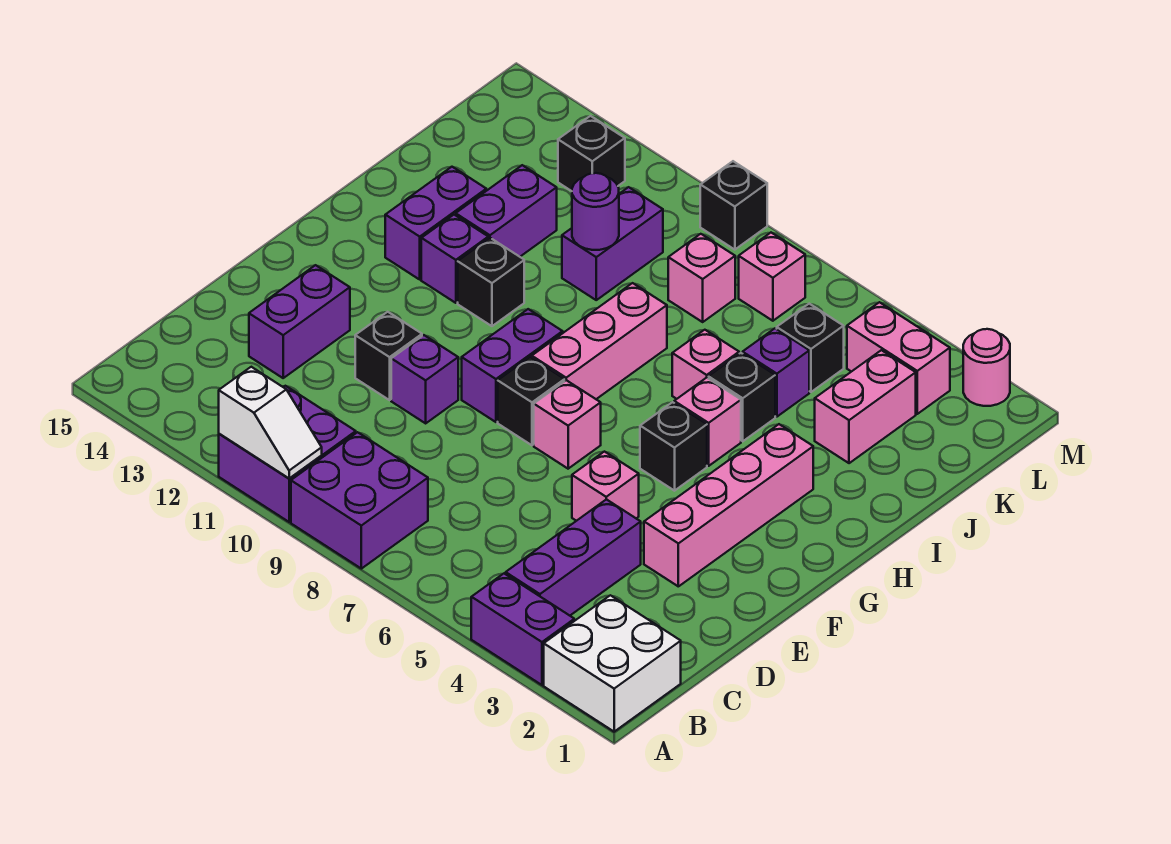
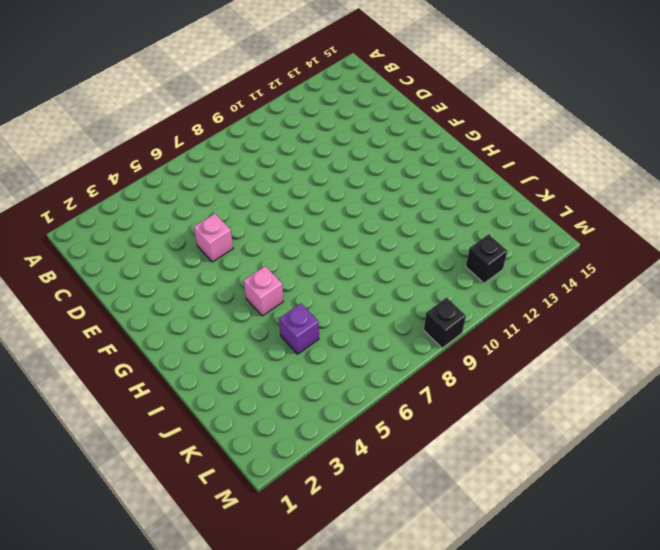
none -> white 2x2 brick [544,595,681,732]
none -> purple 1x2 brick [471,574,574,685]
none -> purple 2x2 brick [291,432,428,569]
none -> purple 2x2 brick [219,386,356,522]

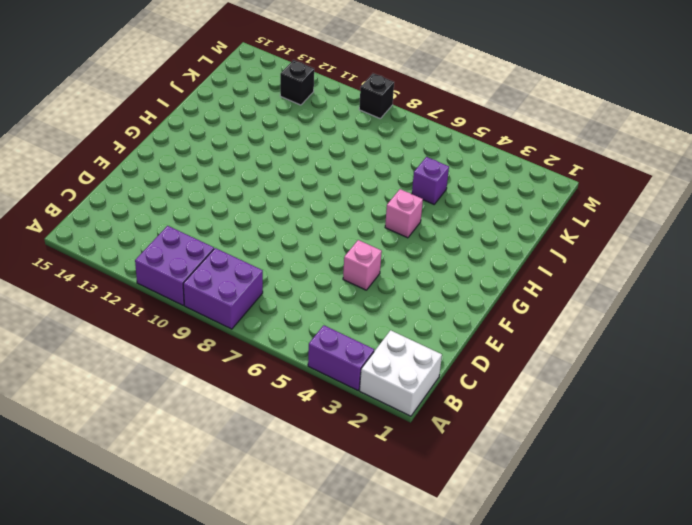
none -> purple 1x3 brick [506,499,641,616]
none -> purple 1x2 brick [249,265,350,378]
none -> pink 1x4 brick [644,424,813,586]
none -> purple 1x1 brick [391,335,458,423]

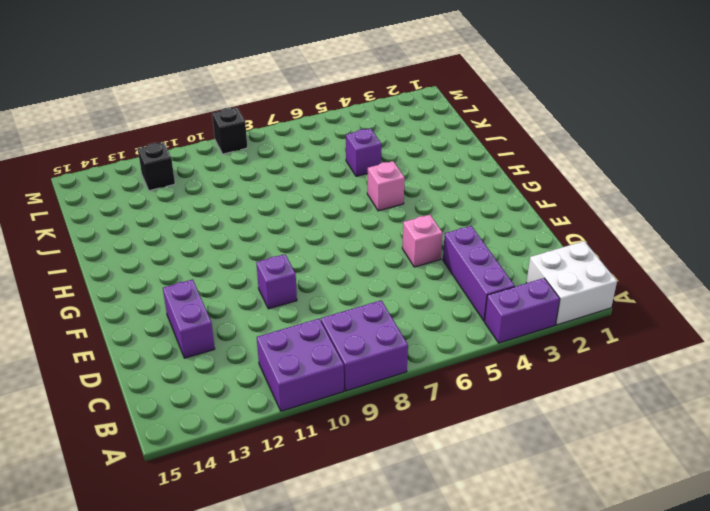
none -> pink 1x4 brick [644,424,813,586]
none -> black 1x1 brick [355,312,422,400]
none -> pink 1x1 brick [534,380,601,469]
none -> black 1x1 brick [498,357,565,445]

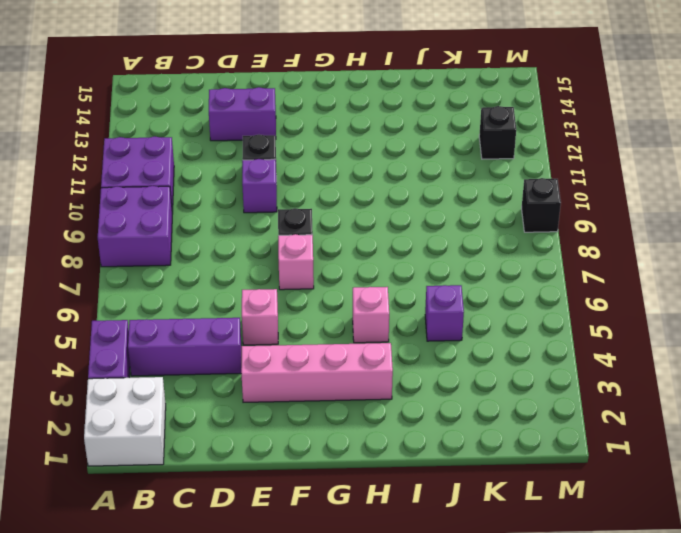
none -> purple 1x2 brick [462,309,563,422]
none -> black 1x1 brick [640,402,707,491]
none -> pink 1x3 brick [532,283,667,399]
none -> black 1x1 brick [458,238,524,326]

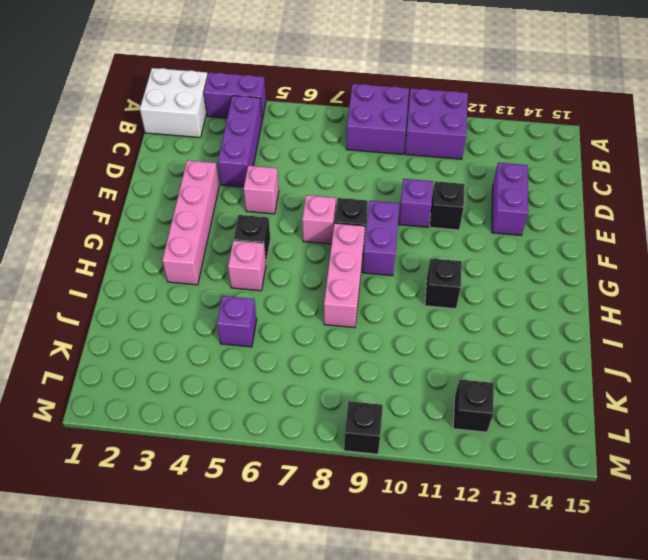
none -> purple 1x1 brick [421,215,488,303]
none -> purple 1x2 brick [385,167,486,279]
none -> black 1x1 brick [708,353,775,441]
none -> pink 1x1 brick [672,330,740,399]

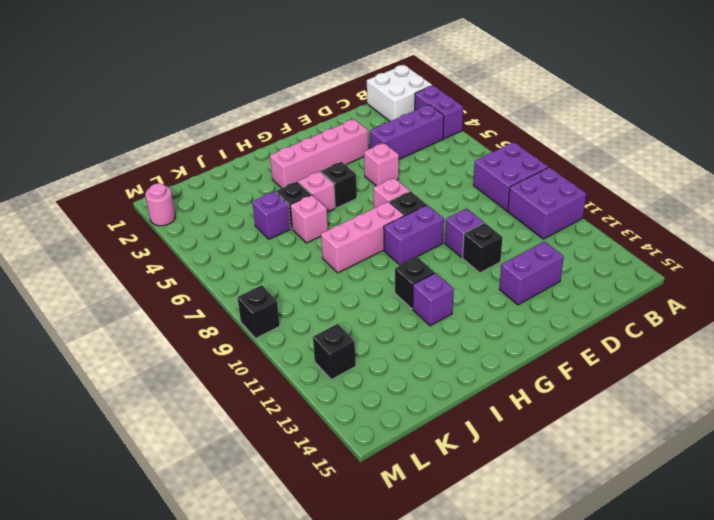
none -> purple 1x2 brick [385,167,486,279]
none -> purple 1x2 brick [456,165,557,257]
none -> pink 1x2 brick [815,350,916,463]
none -> purple 1x2 brick [562,187,663,300]

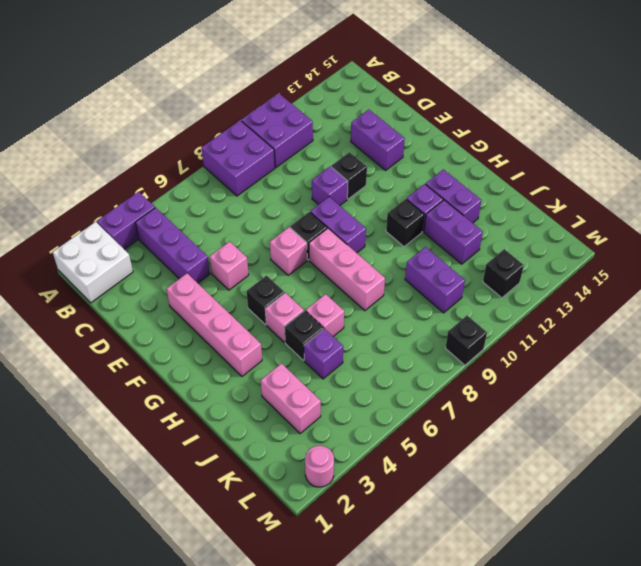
none -> black 1x1 brick [777,304,844,392]
none -> pink 1x1 brick [668,234,735,322]
none -> pink 1x2 brick [847,302,950,414]
none -> pink 1x1 brick [739,233,805,321]

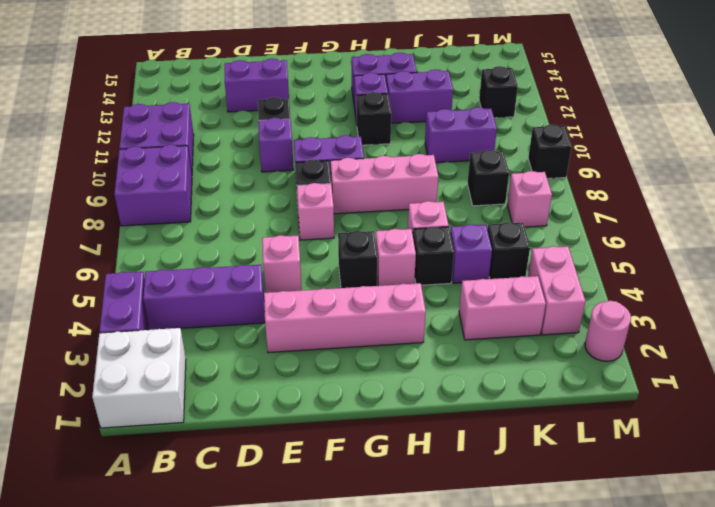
black 1x1 brick [467,150,509,206] -> pink 1x1 brick [668,234,735,322]
none -> white 1x2 slope [219,367,322,478]
none -> purple 1x1 round brick [572,173,619,250]

